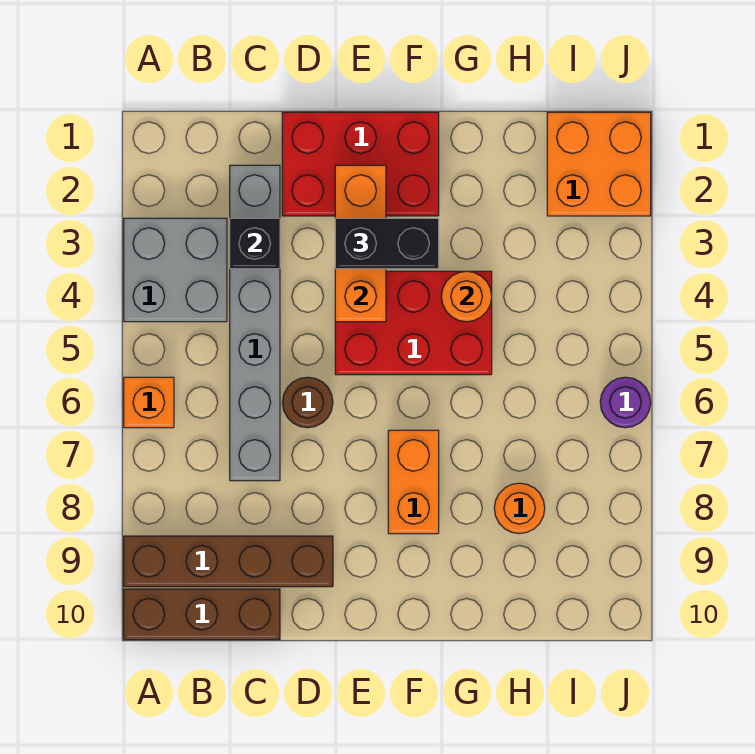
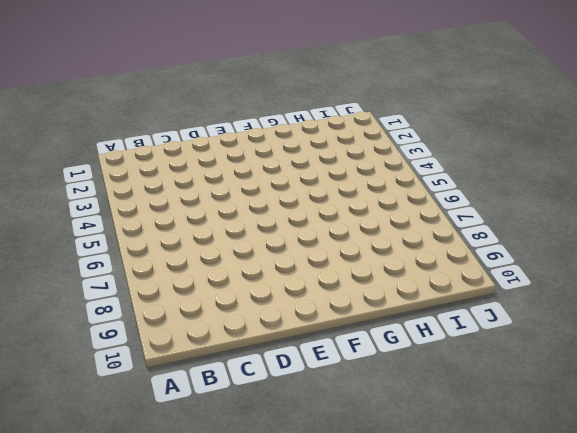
none -> grey 2x2 brick [124,218,227,322]
none -> orange 1x1 brick [124,377,174,428]
none -> brown 1x4 brick [124,536,333,587]

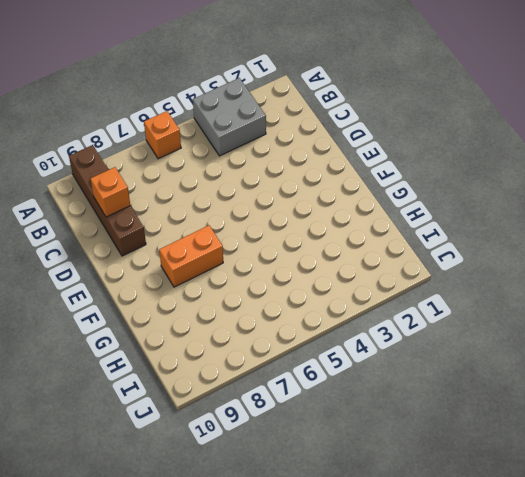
orange 1x1 brick [90,167,130,217] -> none
none -> brown 1x3 brick [124,589,280,640]
none -> grey 1x6 brick [230,165,280,481]
none -> red 2x3 brick [282,112,439,216]

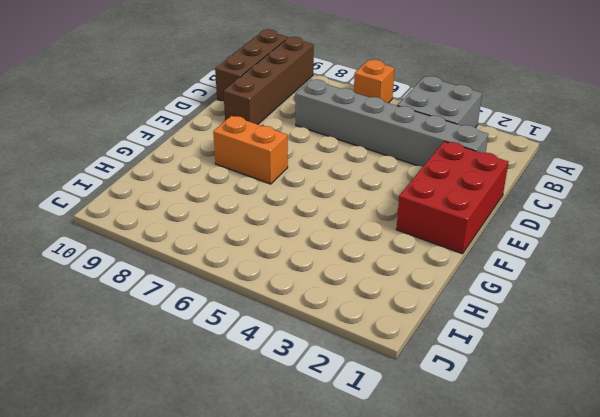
none -> brown 1x1 round brick [283,377,333,428]
none -> red 2x3 brick [335,271,492,375]
none -> orange 1x1 round brick [494,483,545,534]

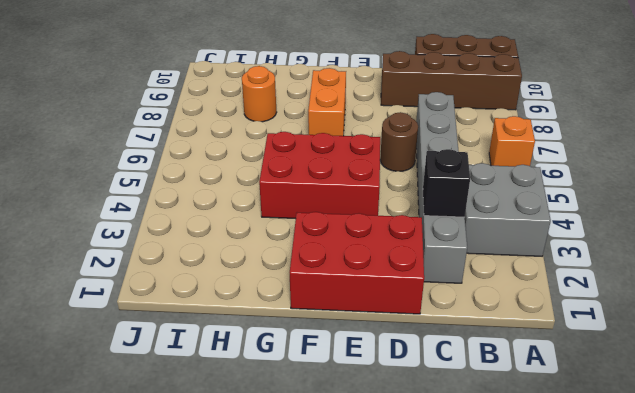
none -> orange 2x2 brick [547,112,651,216]
none -> purple 1x1 round brick [600,377,651,428]
none -> orange 1x3 brick [335,165,386,322]

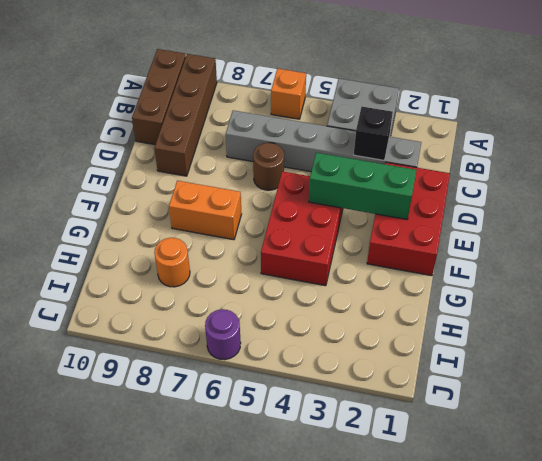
green 1x3 brick [309,153,417,219] -> orange 1x3 brick [335,165,386,322]
none -> orange 2x2 brick [547,112,651,216]
none -> orange 1x1 round brick [441,271,492,322]
none -> black 1x2 brick [335,218,439,269]

